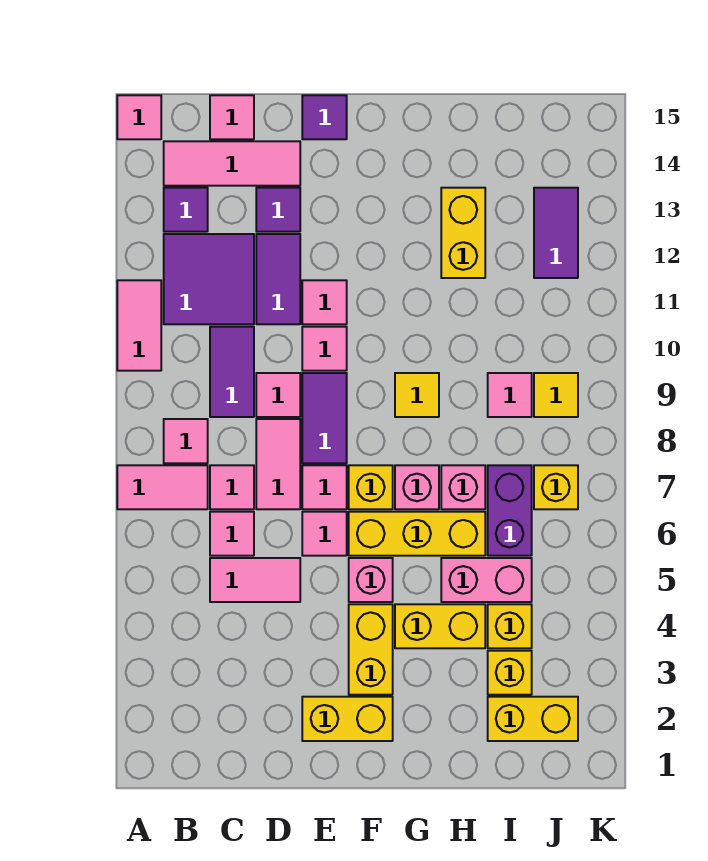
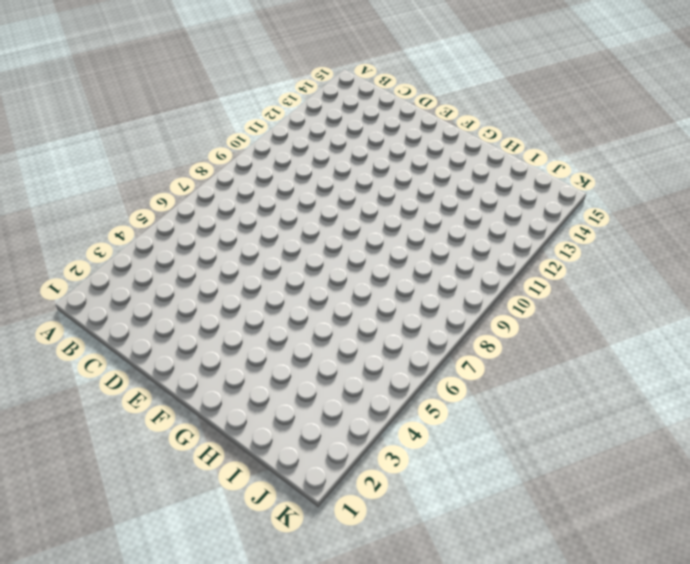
none -> pink 1x2 tile [117,465,208,509]
none -> pink 1x2 tile [117,280,161,371]
none -> pink 1x1 tile [117,95,161,139]
none -> pink 1x1 tile [164,419,208,463]

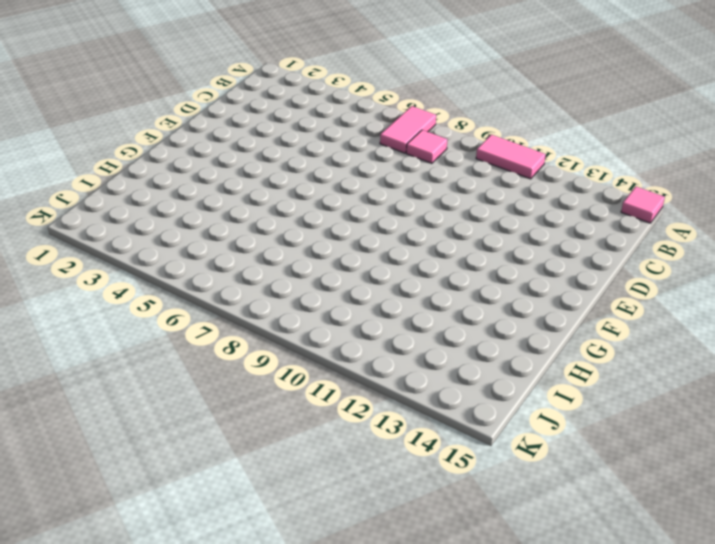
none -> purple 2x2 tile [164,234,254,324]
none -> purple 1x1 tile [164,188,208,232]
none -> pink 1x3 tile [164,141,300,186]
none -> pink 1x2 tile [210,558,300,602]

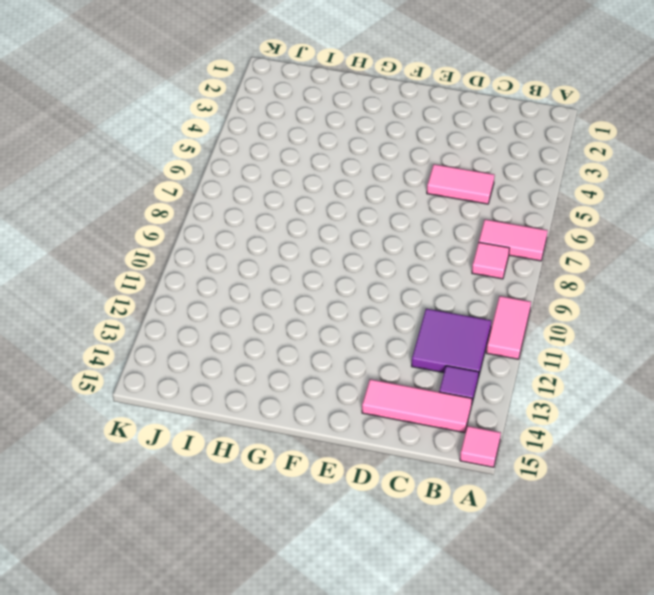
none -> pink 1x1 tile [210,512,254,556]
none -> pink 1x1 tile [210,465,254,509]
none -> purple 1x2 tile [210,327,254,417]
none -> pink 1x1 tile [210,95,254,139]

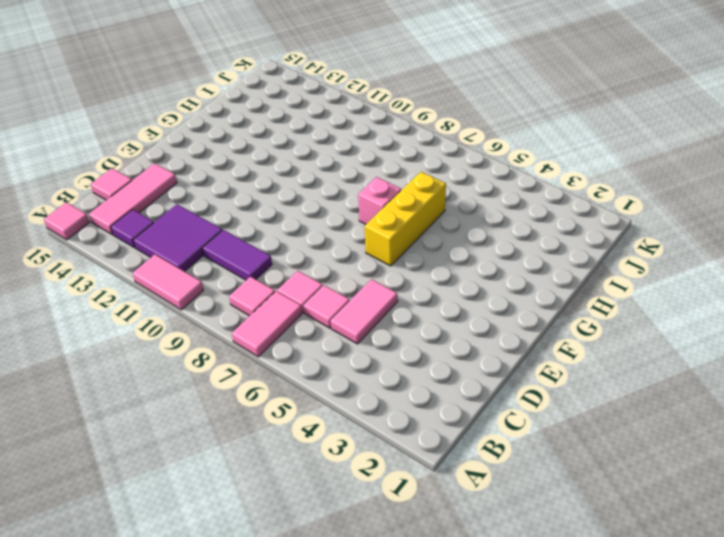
none -> pink 1x2 tile [256,419,300,509]
none -> pink 1x1 tile [256,373,300,417]
none -> purple 1x2 tile [256,234,300,324]
none -> purple 1x1 tile [256,188,300,232]

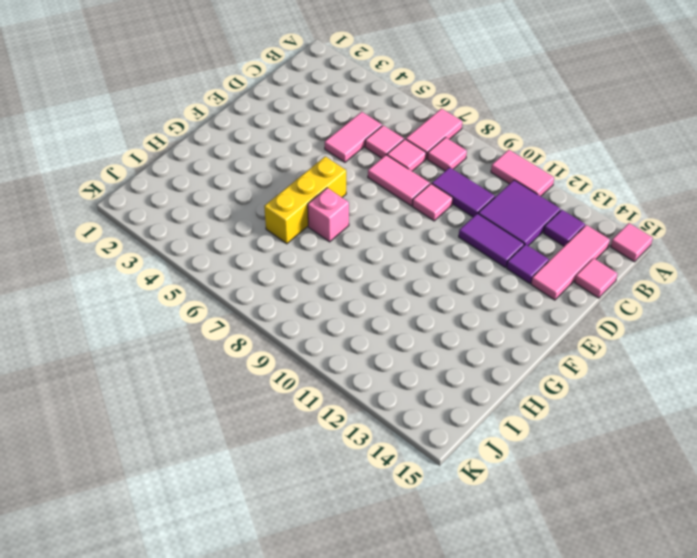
none -> yellow 1x2 brick [302,697,393,741]
none -> pink 1x1 tile [302,512,347,556]
none -> pink 1x1 tile [302,465,347,509]
none -> purple 1x2 tile [302,373,347,463]

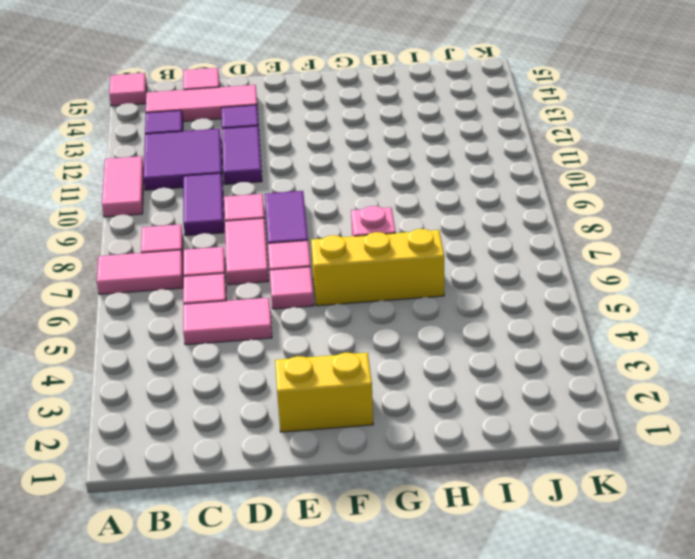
none -> pink 1x1 tile [302,327,347,371]
none -> pink 1x1 tile [302,280,347,324]
none -> purple 1x1 tile [302,95,347,139]
none -> yellow 1x2 brick [349,604,393,695]

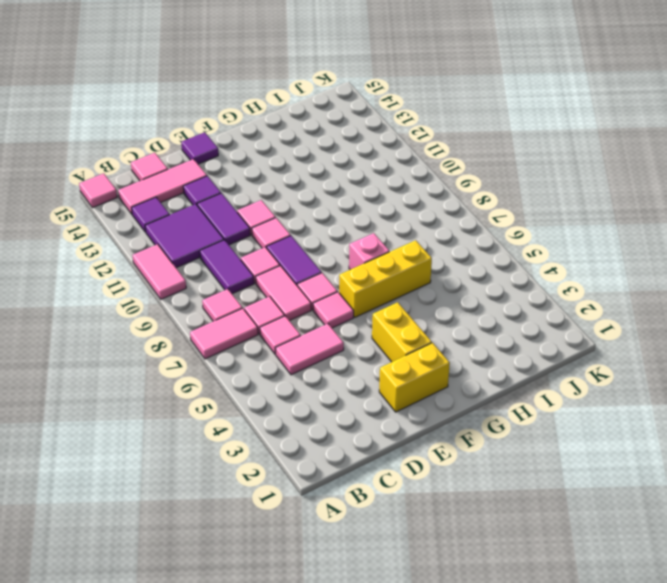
none -> pink 1x1 brick [349,558,393,602]
none -> yellow 1x1 brick [349,465,393,509]
none -> yellow 1x2 brick [395,604,485,648]
none -> yellow 1x1 tile [395,373,439,417]

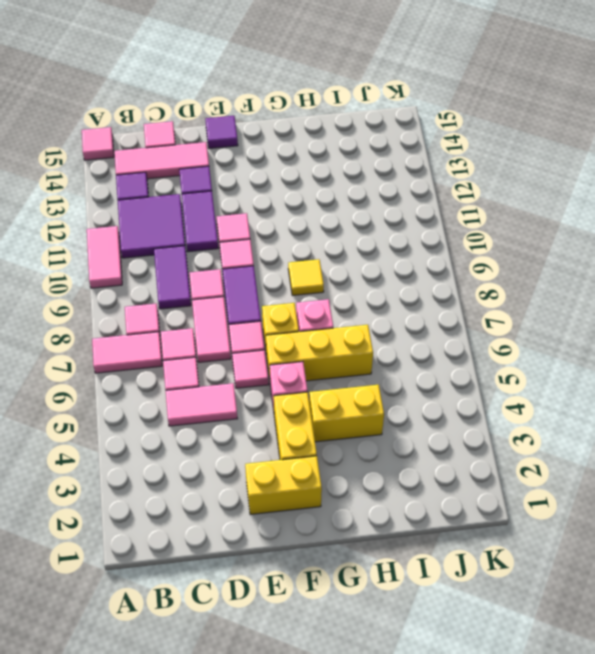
none -> pink 1x2 brick [441,558,532,602]
none -> pink 1x1 brick [441,465,485,509]
none -> yellow 1x2 brick [441,188,485,278]
none -> yellow 1x2 brick [488,697,578,741]

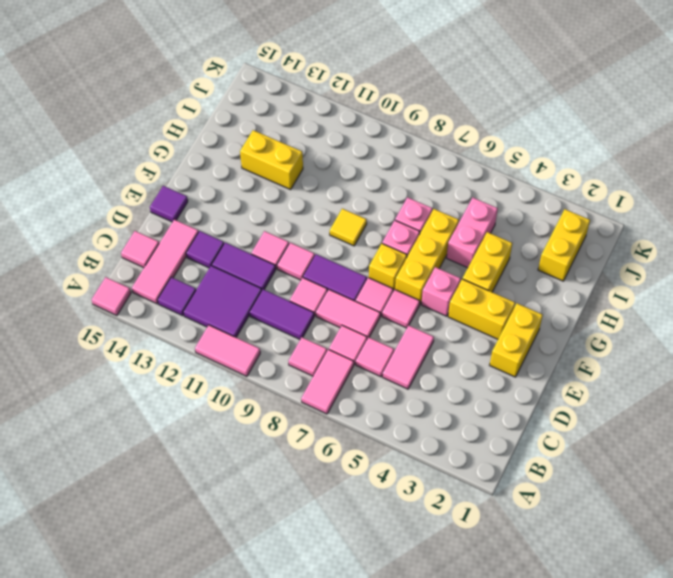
none -> yellow 1x1 brick [488,651,532,695]
none -> yellow 1x1 brick [488,604,532,648]
none -> purple 1x2 brick [488,465,532,556]
none -> pink 1x1 tile [488,373,532,417]

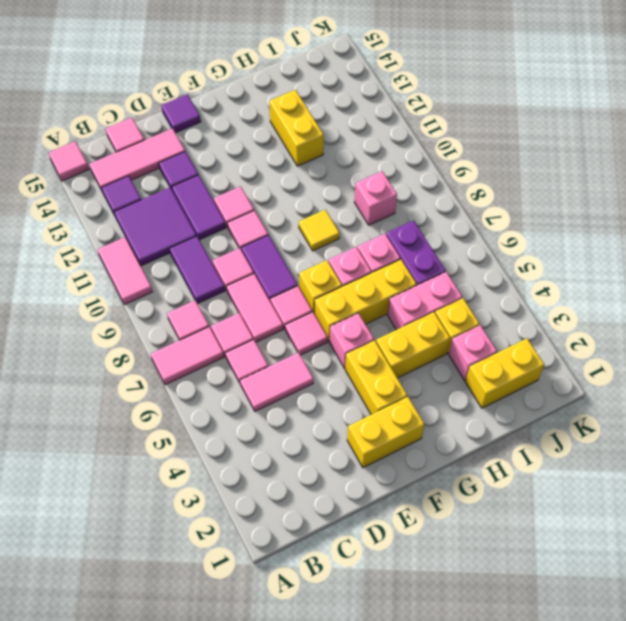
pink 1x1 brick [449,325,497,380] -> yellow 1x1 brick [488,651,532,695]
pink 1x1 brick [354,171,397,225] -> pink 1x1 tile [488,373,532,417]
none -> yellow 1x1 brick [534,465,578,509]
none -> yellow 1x1 tile [534,373,578,417]
none -> purple 1x2 tile [534,188,578,278]

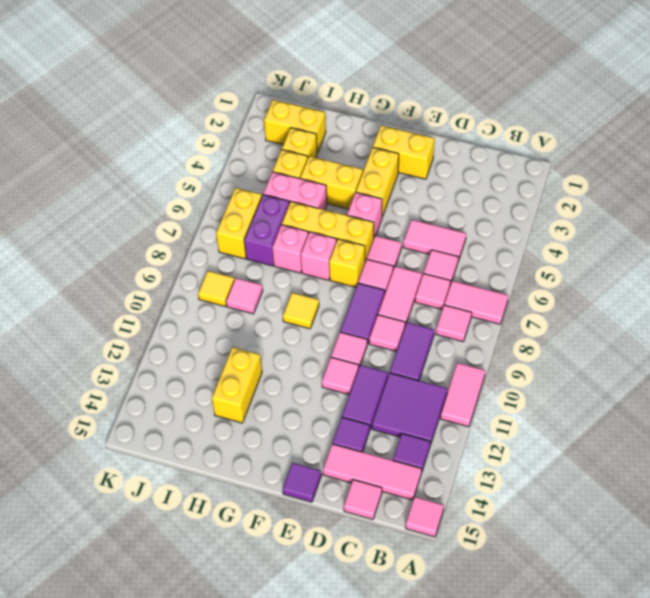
yellow 1x2 brick [216,188,262,259] -> yellow 1x1 brick [534,465,578,509]
none -> purple 1x2 tile [534,188,578,278]

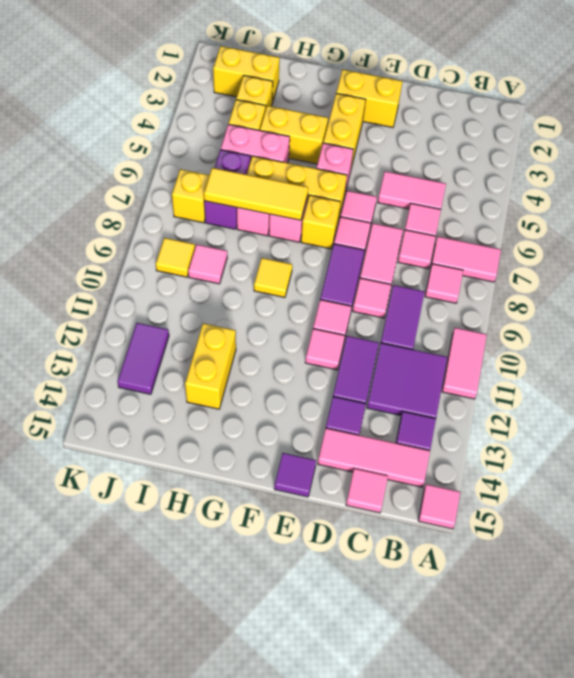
yellow 1x3 tile [204,168,308,220] -> none

